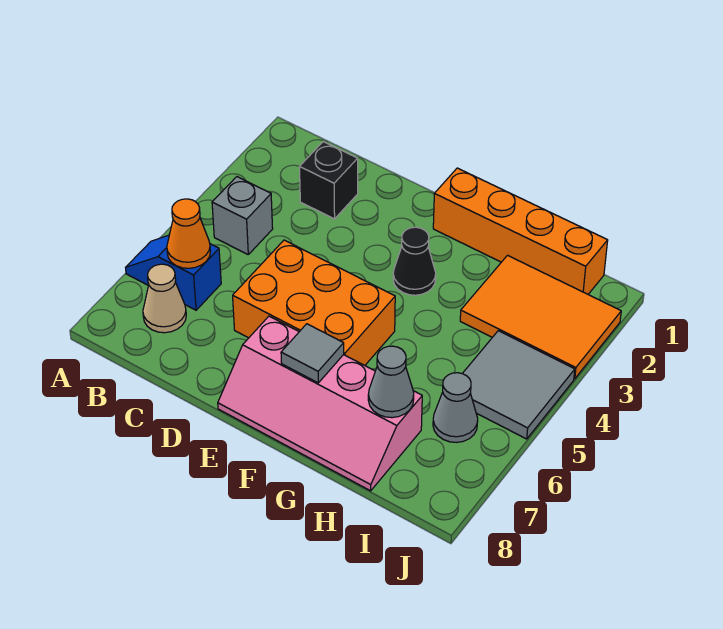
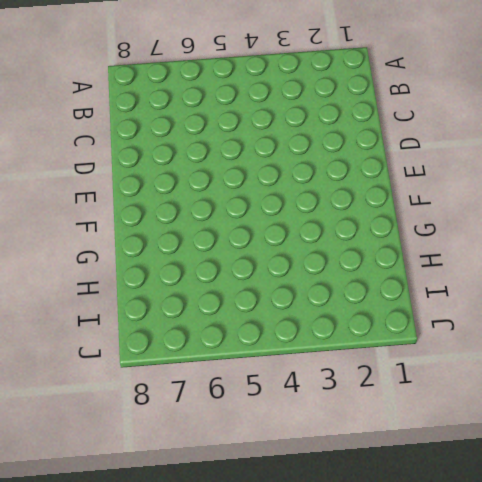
none -> blue 1x2 slope [126,235,221,310]
none -> grey 1x1 brick [212,177,273,254]
none -> tan 1x1 cone [143,264,186,333]

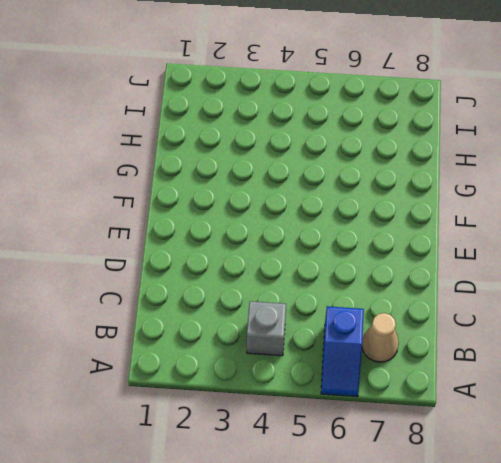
none -> black 1x1 brick [300,142,358,219]
none -> orange 2x3 brick [233,240,395,365]
none -> pink 2x4 slope [218,316,422,491]

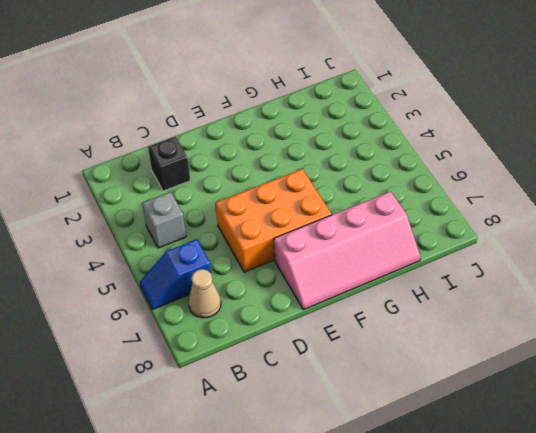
none -> orange 1x4 brick [433,168,608,294]
none -> black 1x1 cone [393,227,436,295]
none -> orange 2x3 tile [460,255,621,379]

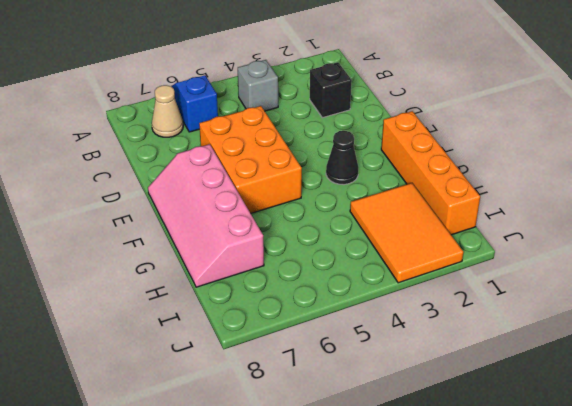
none -> grey 2x2 tile [462,331,575,439]
none -> grey 1x1 cone [433,373,478,442]
none -> orange 1x1 cone [167,199,211,268]

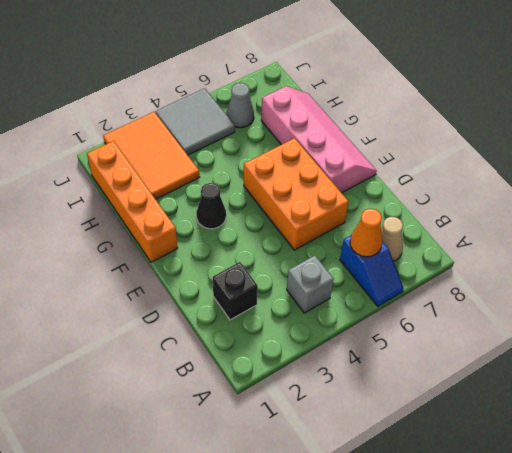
none -> grey 1x1 tile [281,324,344,383]
none -> grey 1x1 cone [368,346,414,418]

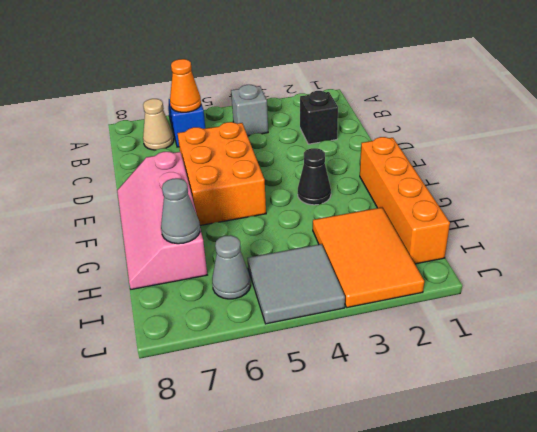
none -> grey 1x1 tile [281,324,344,383]

